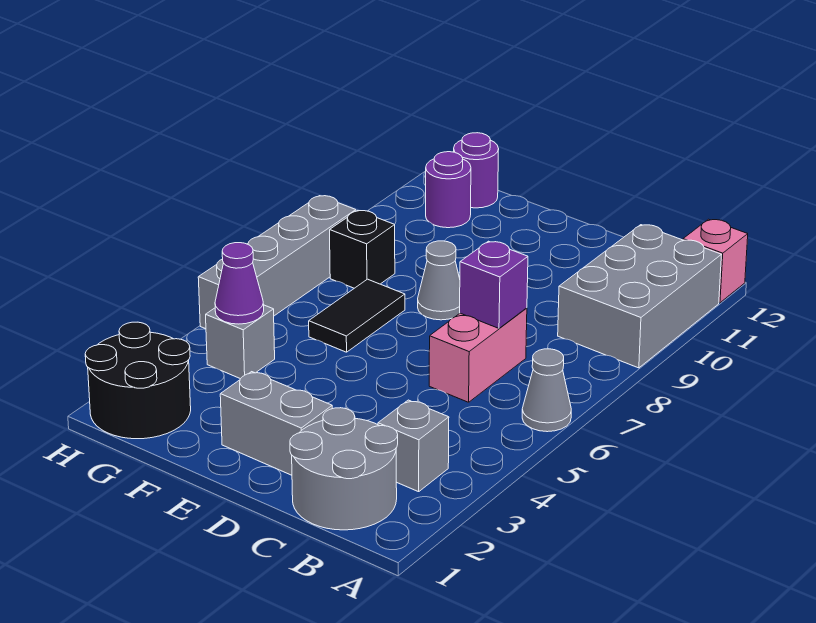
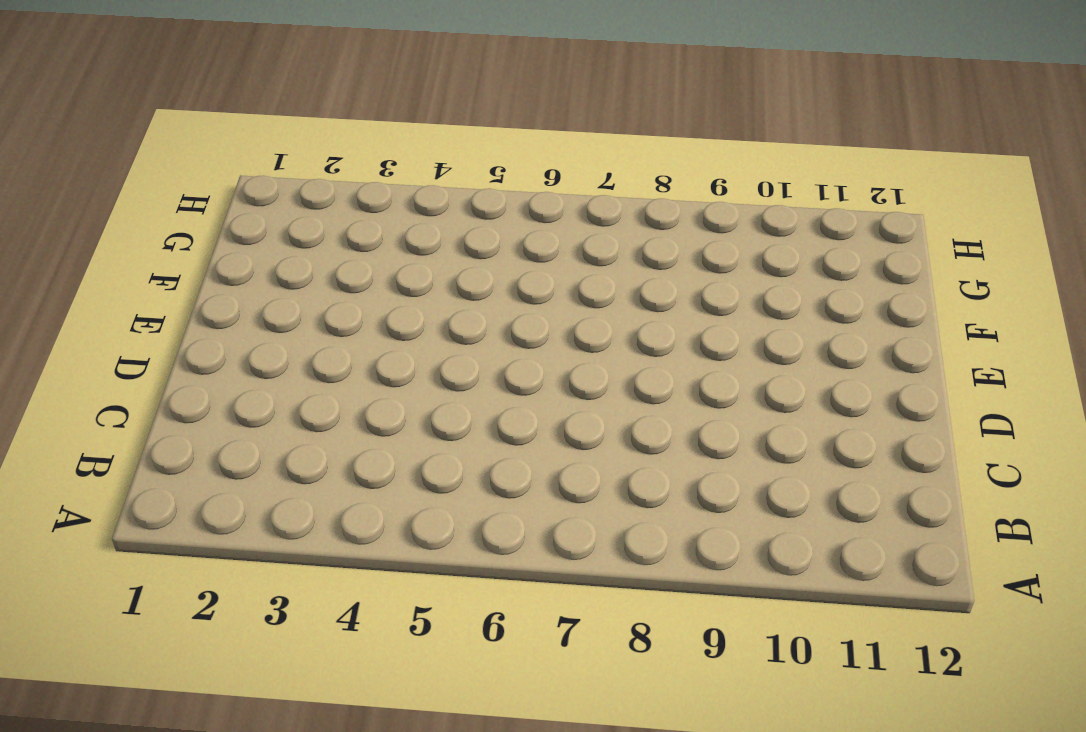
none -> grey 1x1 cone [522,349,571,432]
none -> grey 2x3 brick [558,225,721,368]
none -> pink 1x1 brick [683,219,748,303]

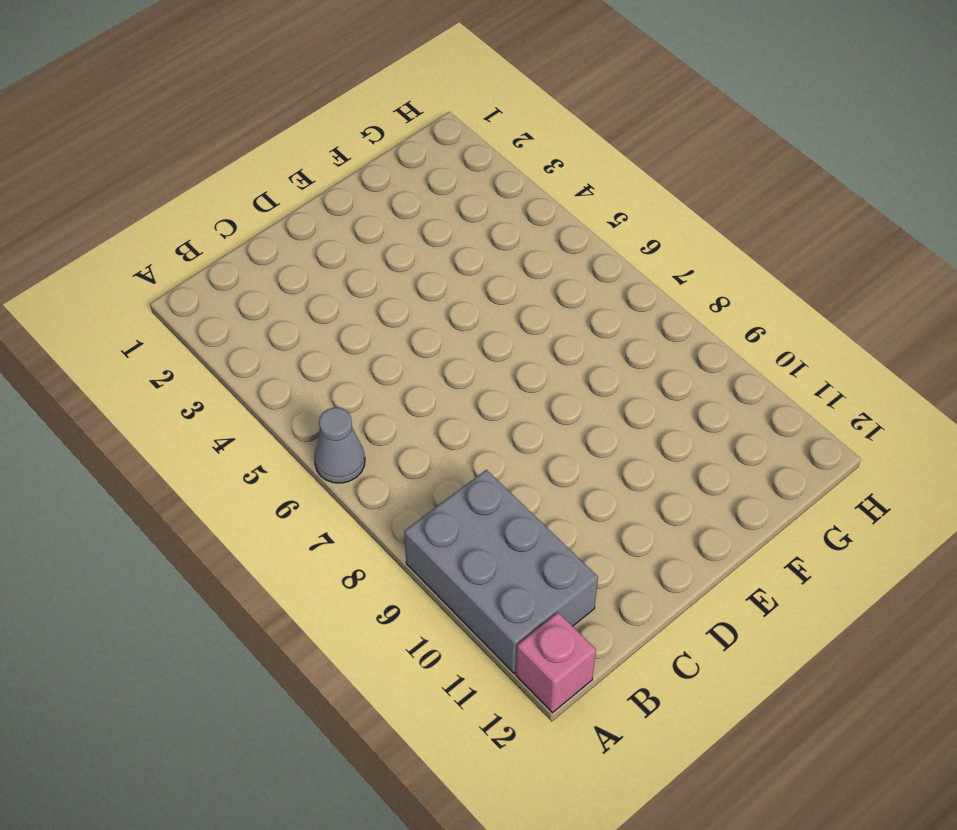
none -> grey 2x2 round brick [290,408,398,530]
none -> grey 1x1 brick [378,400,449,492]
none -> pink 1x2 brick [429,308,527,402]

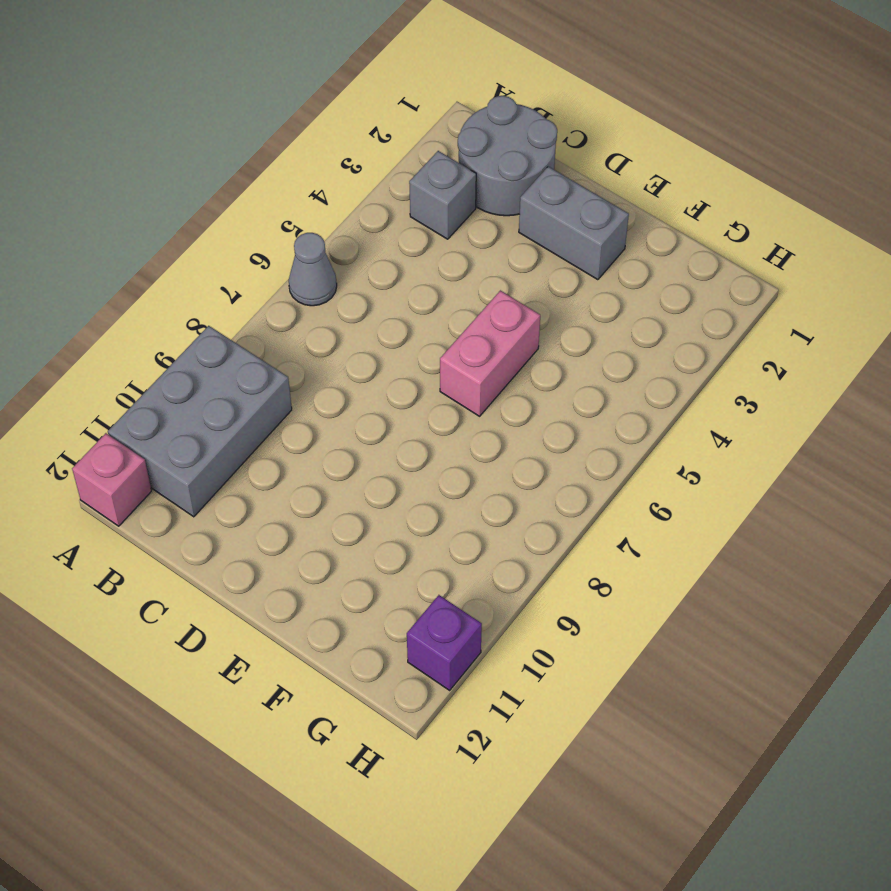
pink 1x2 brick [440,291,540,416] -> pink 1x2 brick moved to [429,308,527,402]
purple 1x1 brick [407,595,482,690] -> purple 1x1 brick moved to [460,241,528,328]
none -> grey 1x1 cone [418,241,460,320]
none -> black 1x2 tile [309,279,405,352]
none -> black 2x2 round brick [85,322,191,439]

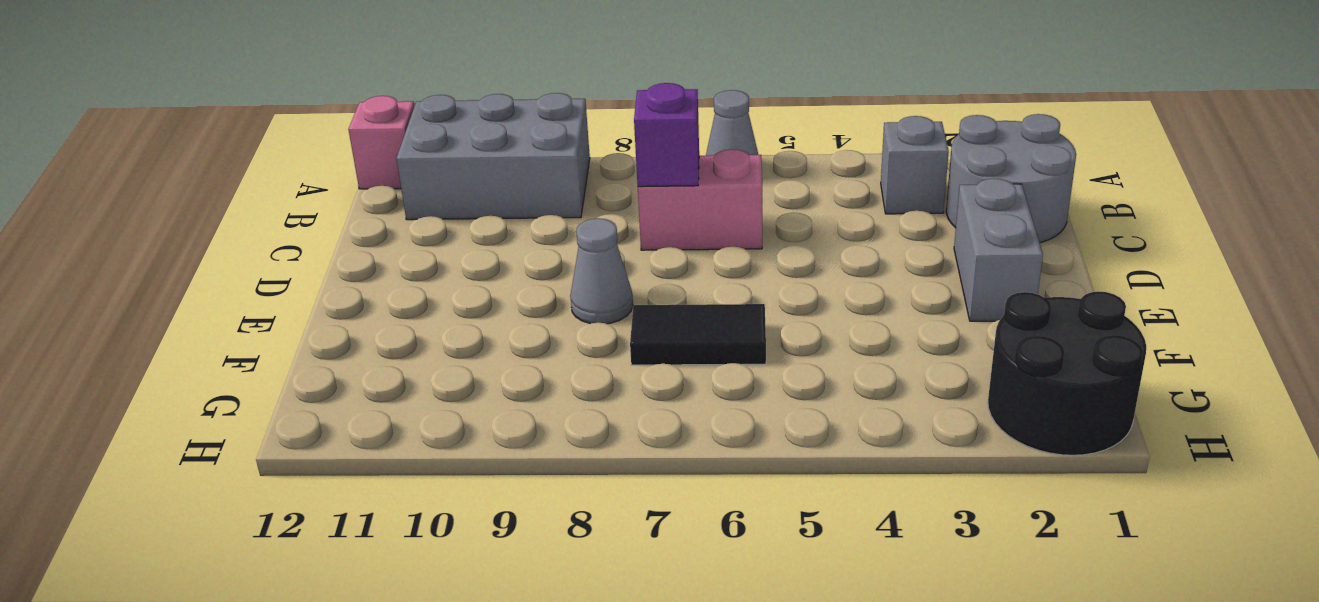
none -> grey 1x1 brick [206,305,275,379]
none -> black 1x1 brick [330,210,395,288]
none -> purple 1x1 round brick [426,152,471,228]

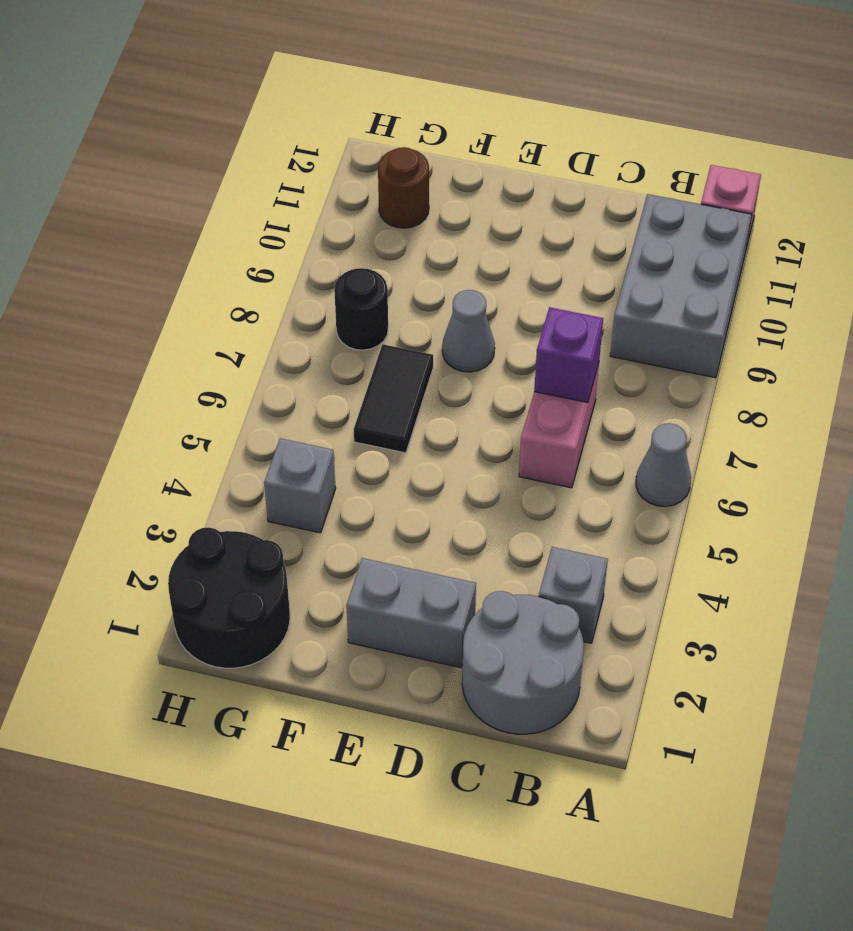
black 1x1 round brick [334,268,388,350] -> black 1x1 brick [330,210,395,288]
brown 1x1 round brick [378,147,429,228] -> purple 1x1 round brick [426,152,471,228]
none -> purple 1x1 round brick [454,133,499,208]
none -> grey 1x4 brick [198,196,356,329]
none -> purple 1x1 cone [215,243,264,324]

